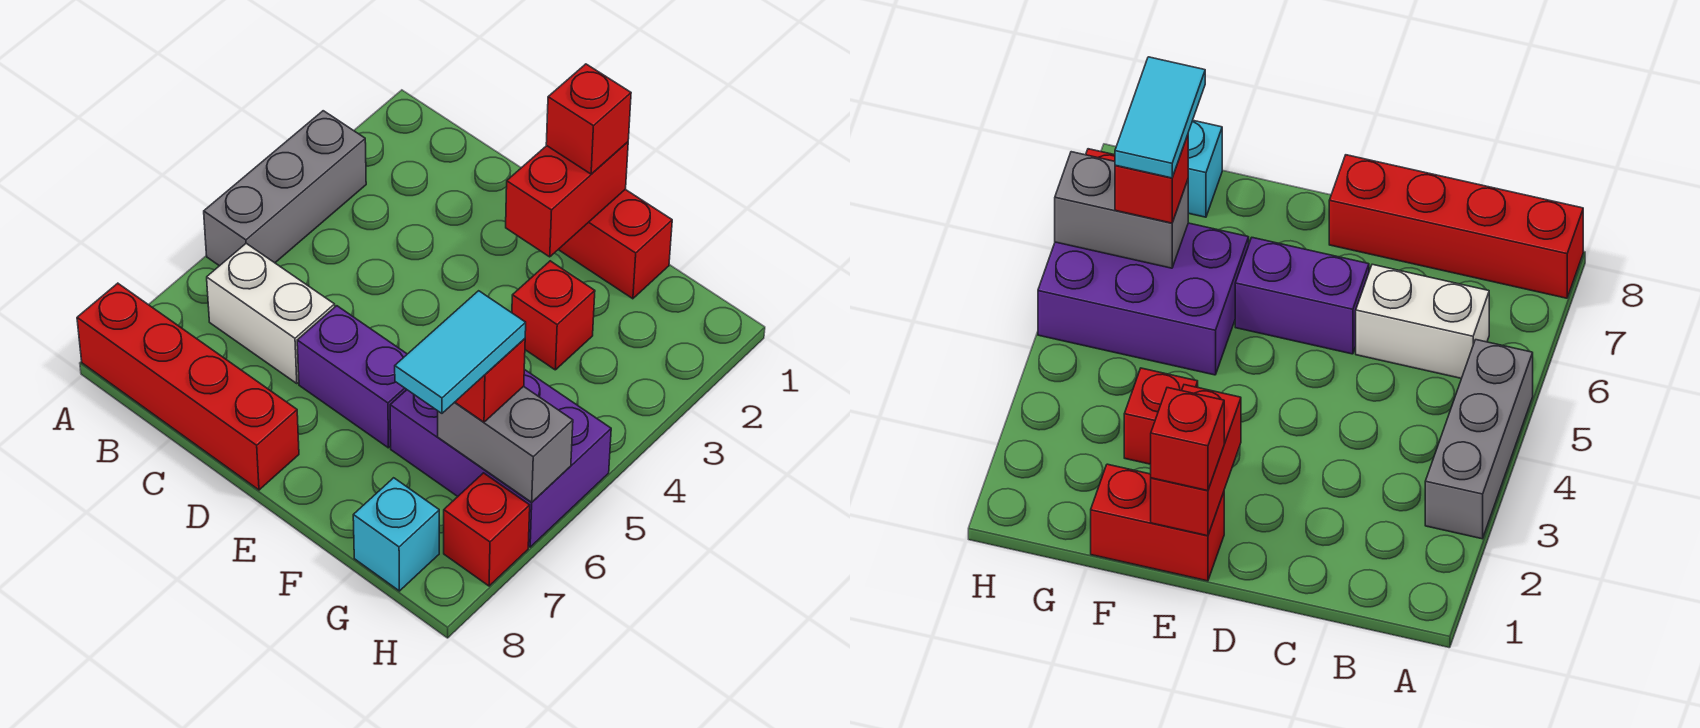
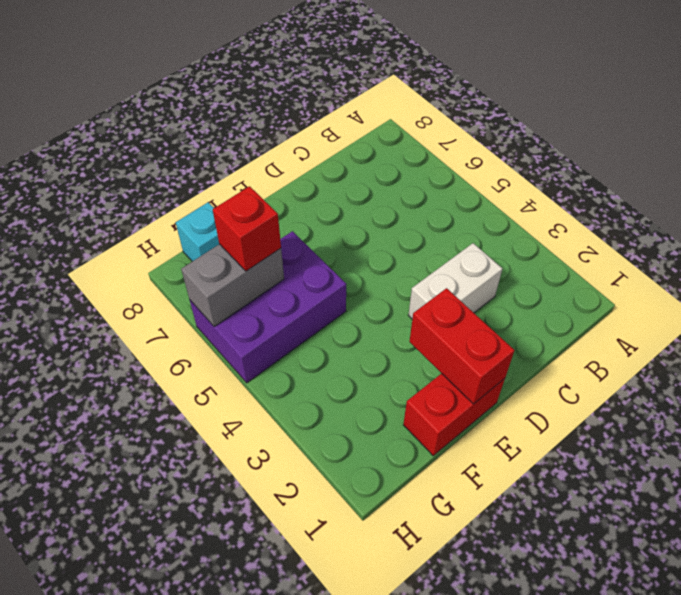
white 1x2 brick [408,243,502,319] -> white 1x2 brick moved to [207,243,335,384]
none -> grey 1x3 brick [204,111,366,266]
none -> red 1x4 brick [77,283,299,490]
none -> purple 1x2 brick [297,306,407,448]

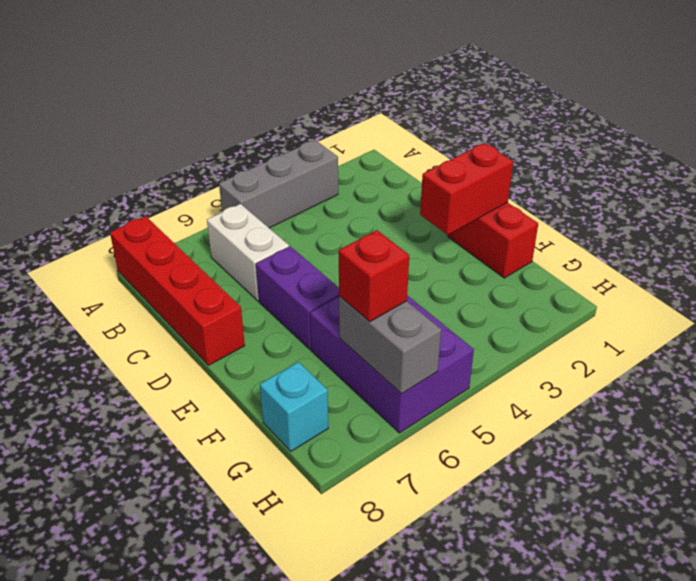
none -> red 1x1 brick [512,261,595,370]
none -> red 1x1 brick [444,473,530,586]
none -> red 1x1 brick [546,64,631,174]

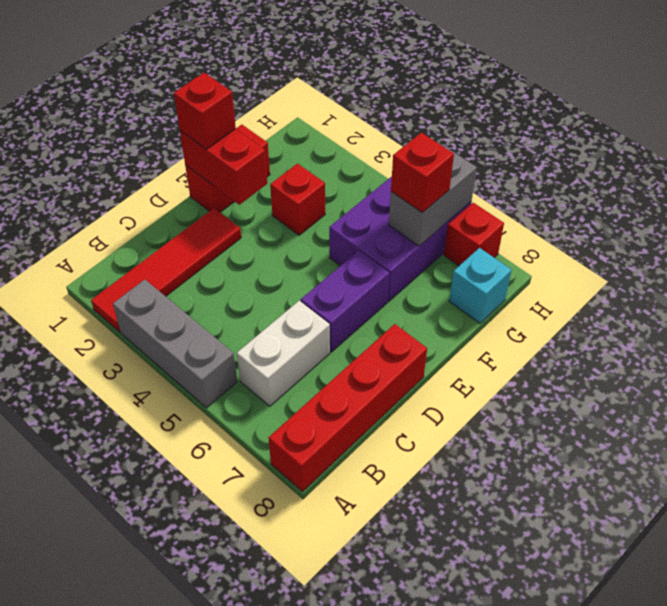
red 1x4 tile [91,208,241,332] -> none
none -> cyan 1x2 tile [395,291,526,413]

